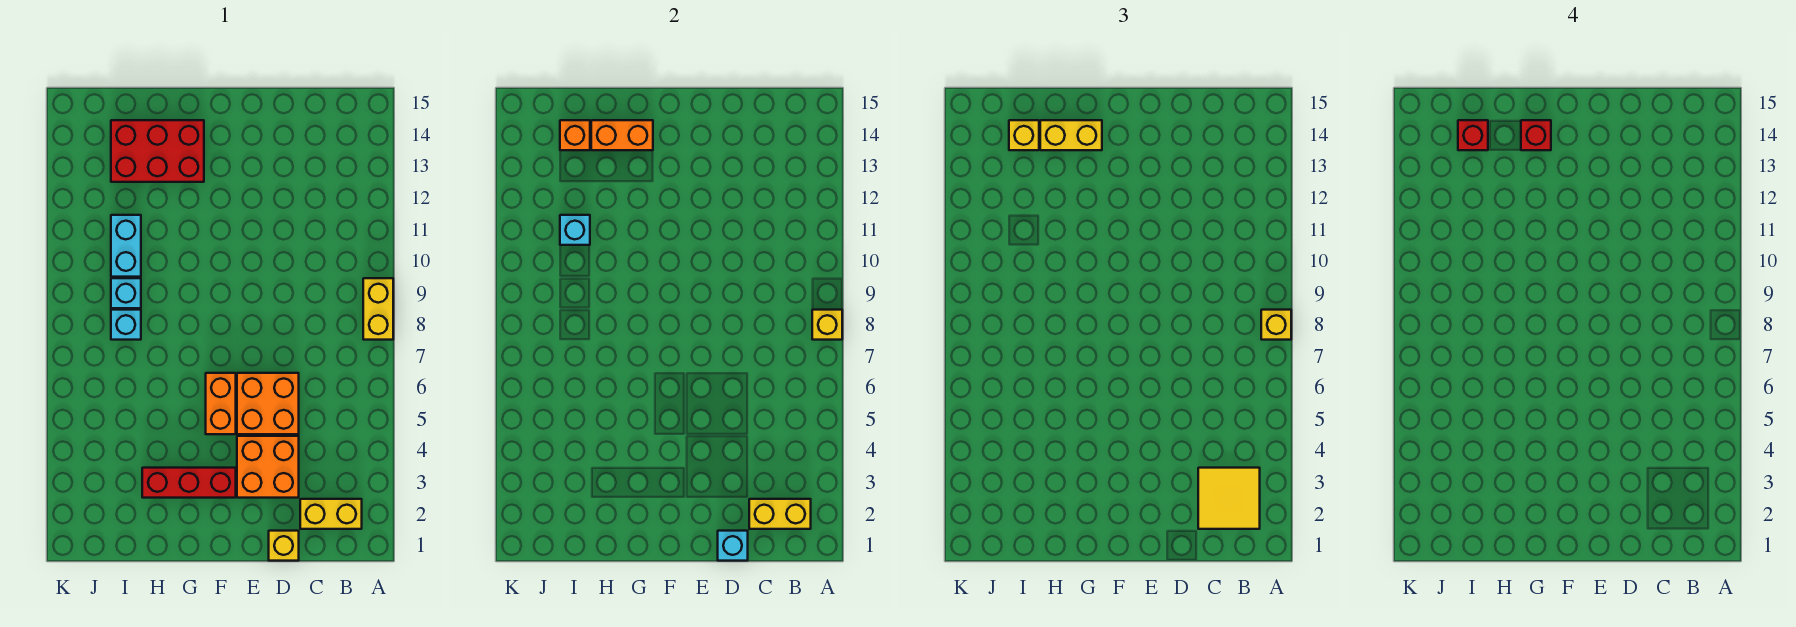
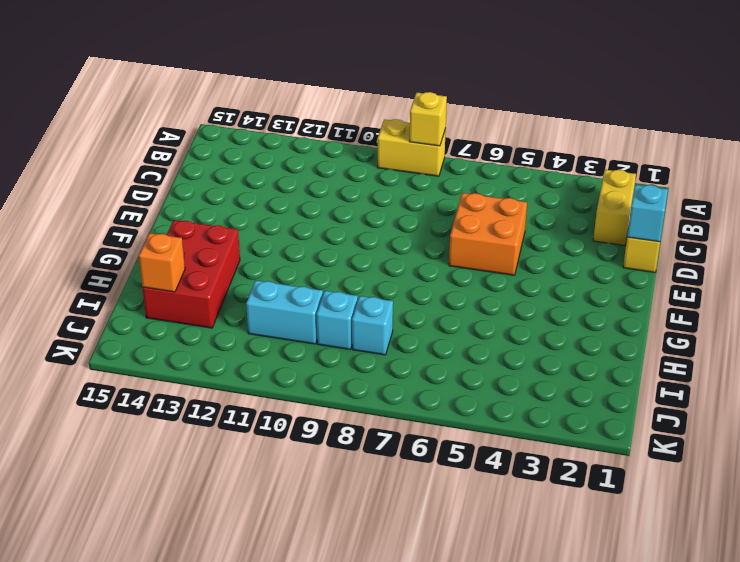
none -> orange 2x2 brick [237,436,299,498]
none -> red 1x3 brick [142,468,236,498]
none -> orange 1x2 brick [206,373,236,434]

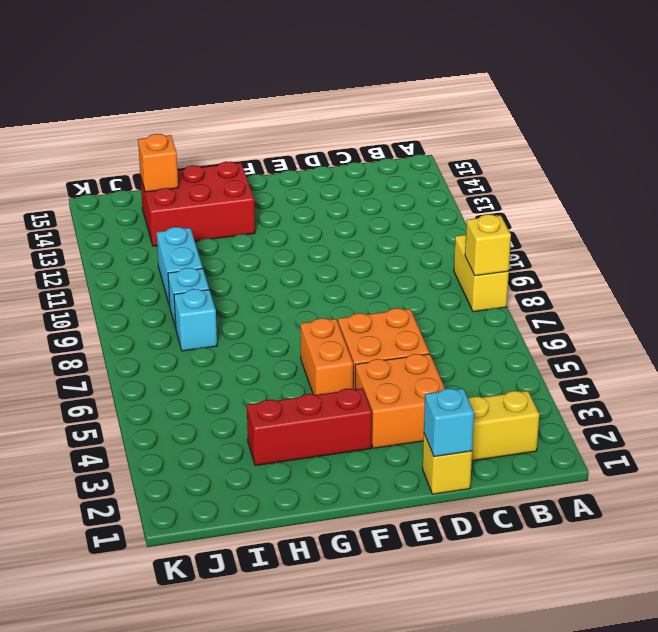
none -> yellow 1x2 brick [749,499,811,529]
none -> orange 1x2 brick [591,120,653,150]
none -> cyan 1x1 brick [560,215,590,245]

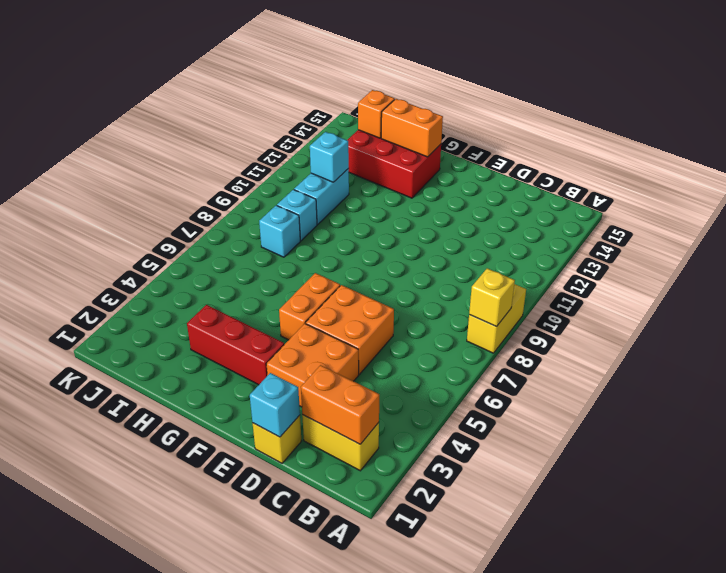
orange 1x2 brick [301,365,379,444] -> yellow 1x2 brick [749,499,811,529]
none -> yellow 1x1 brick [1261,310,1291,340]
none -> yellow 2x2 tile [1198,468,1260,529]
none -> yellow 1x2 brick [1040,120,1102,150]

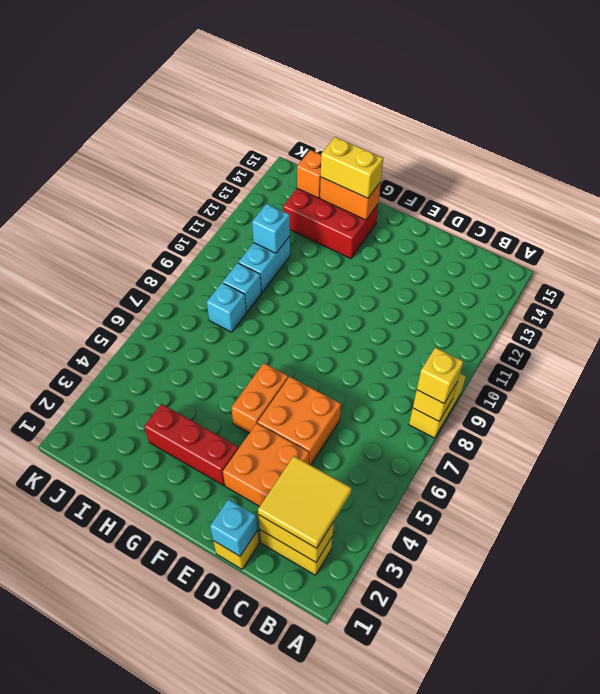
none -> yellow 1x1 brick [1009,120,1039,150]
none -> red 1x1 brick [1521,120,1551,150]
none -> red 1x1 brick [1458,120,1488,150]

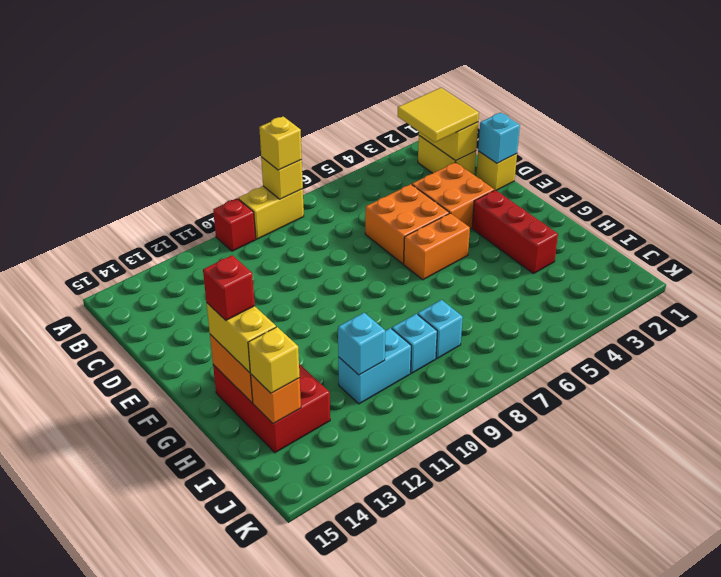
red 1x1 brick [213,198,256,251] -> red 1x1 brick moved to [1458,120,1488,150]

